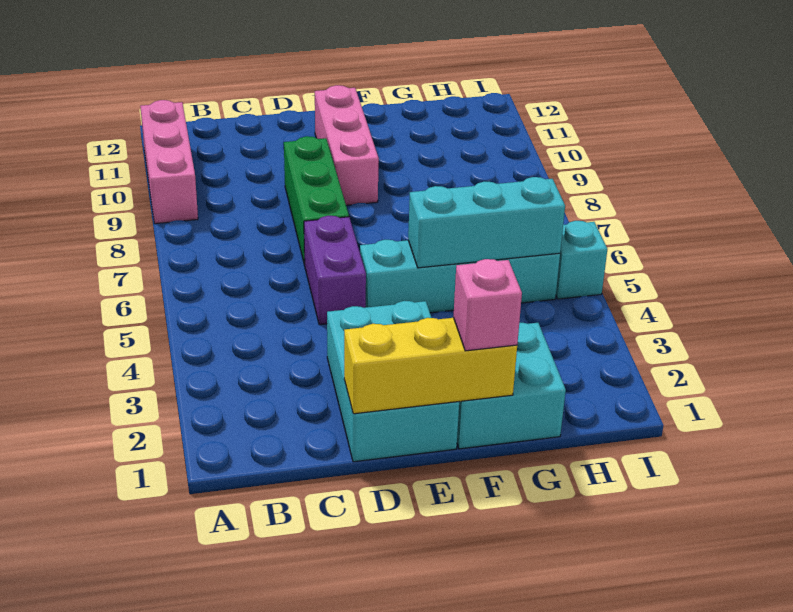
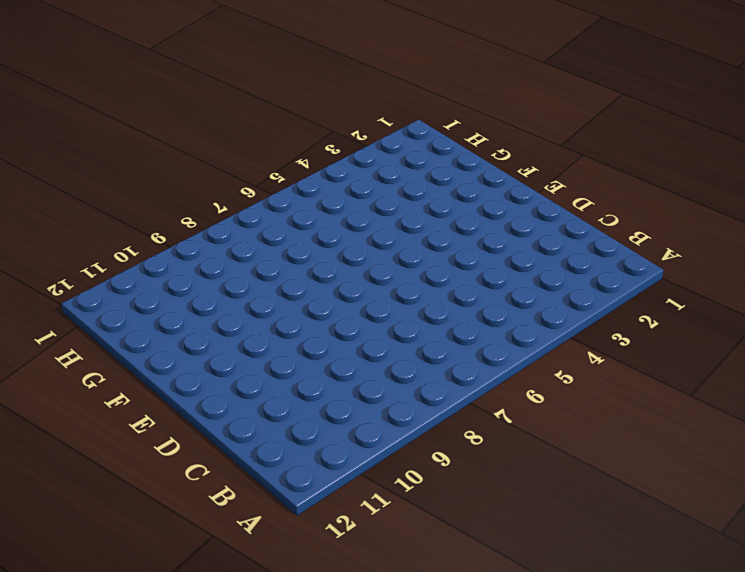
none -> pink 1x3 brick [140,100,198,224]
none -> cyan 2x3 brick [327,301,459,462]

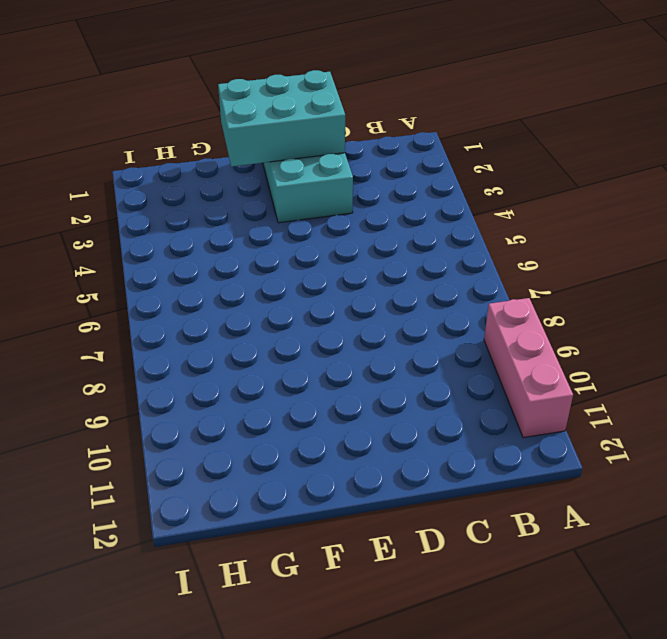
cyan 2x3 brick [218,70,345,167] -> yellow 1x3 brick [344,318,517,414]
none -> purple 1x2 brick [304,216,366,325]
none -> green 1x3 brick [284,136,349,265]

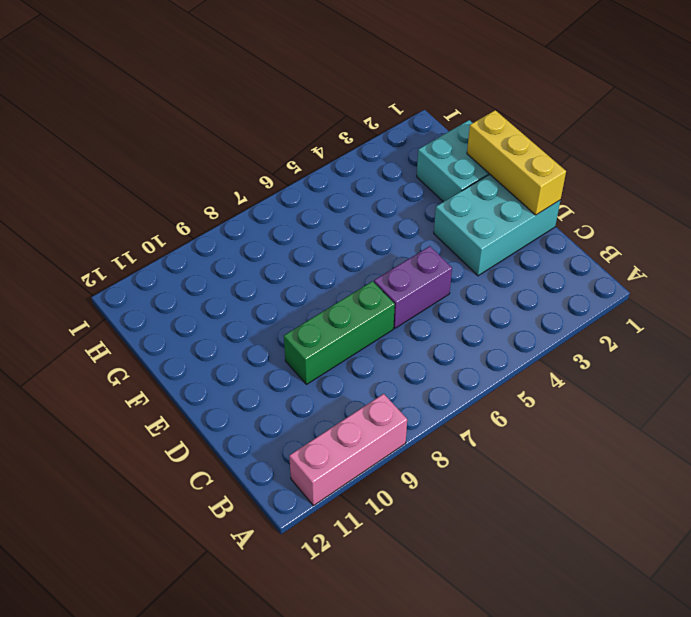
none -> cyan 1x4 brick [360,240,560,313]
none -> pink 1x3 brick [315,85,379,205]

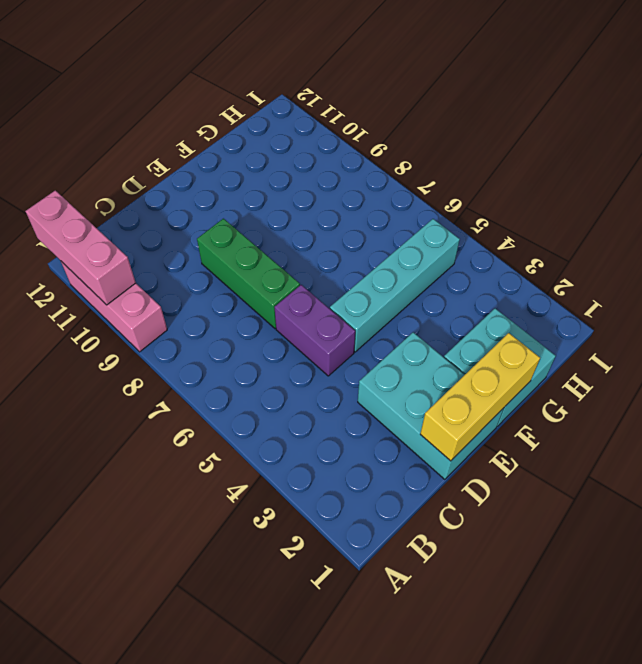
pink 1x3 brick [26,190,136,305] -> pink 1x3 brick moved to [315,85,379,205]
none -> cyan 1x1 brick [556,221,607,299]
none -> cyan 1x3 brick [408,177,565,268]

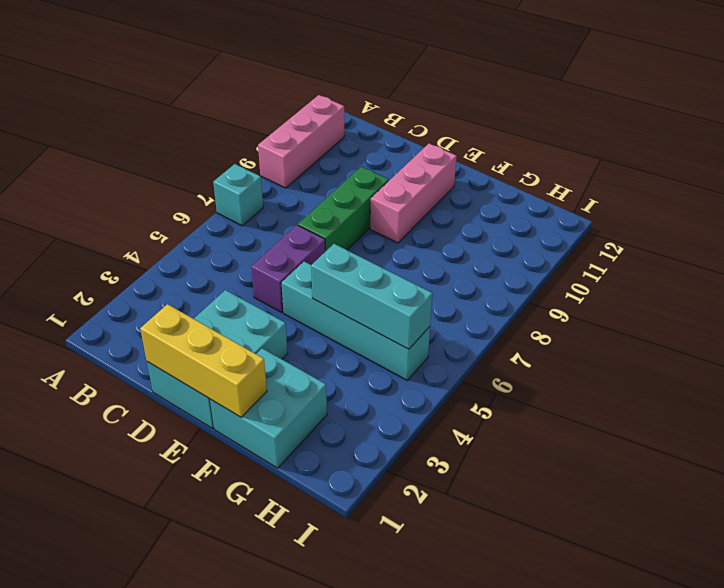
cyan 1x1 brick [213,164,263,226] -> cyan 1x1 brick moved to [556,221,607,299]
none -> pink 1x1 brick [453,259,522,351]

